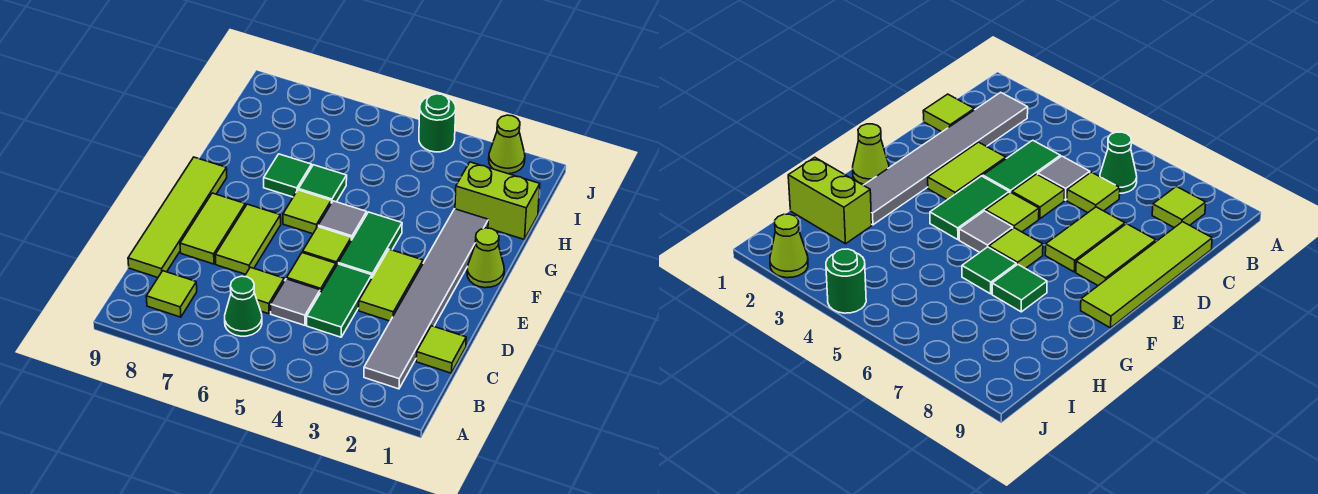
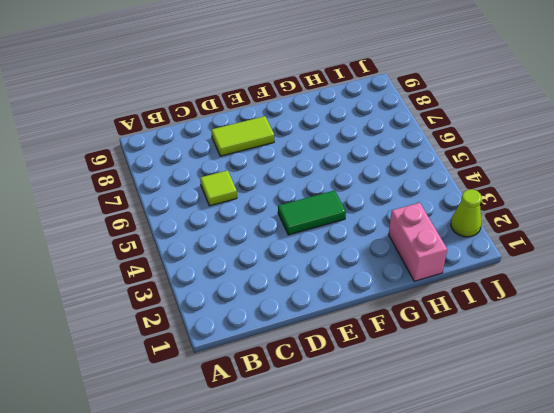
pink 1x2 brick [389,203,447,281] -> lime 1x2 brick [455,162,540,239]
none -> grey 1x6 tile [364,209,488,389]
none -> green 1x1 cone [225,276,262,336]
none -> lime 1x1 tile [146,271,197,317]

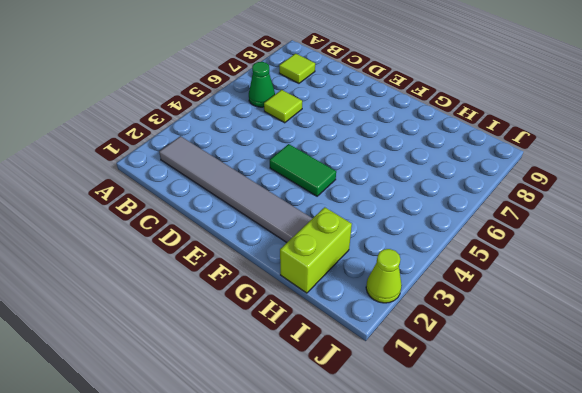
none -> lime 1x1 tile [416,326,466,373]
none -> green 1x2 tile [307,264,372,337]
none -> grey 1x1 tile [271,279,320,325]

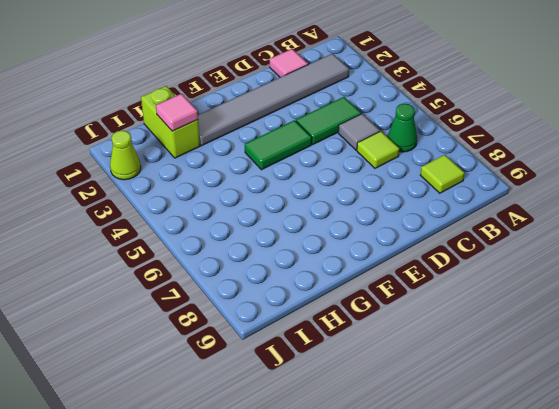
pink 1x1 tile [270,49,308,77] -> lime 1x1 tile [416,326,466,373]
pink 1x1 tile [156,94,198,131] -> none
none -> lime 1x4 tile [128,157,227,278]
none -> lime 1x2 tile [359,249,423,321]
none -> lime 1x1 tile [287,253,336,292]

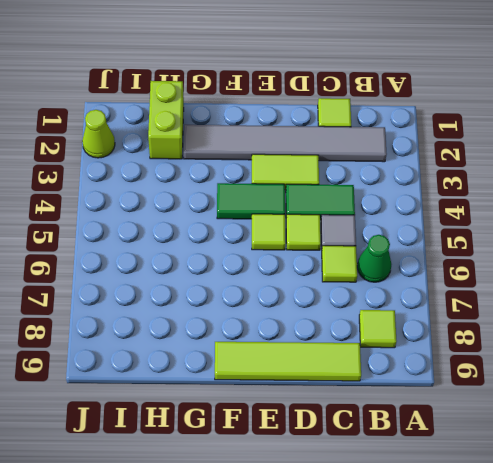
none -> lime 1x2 tile [215,204,281,274]
none -> lime 1x2 tile [180,193,245,264]
none -> lime 1x1 cone [467,228,504,288]

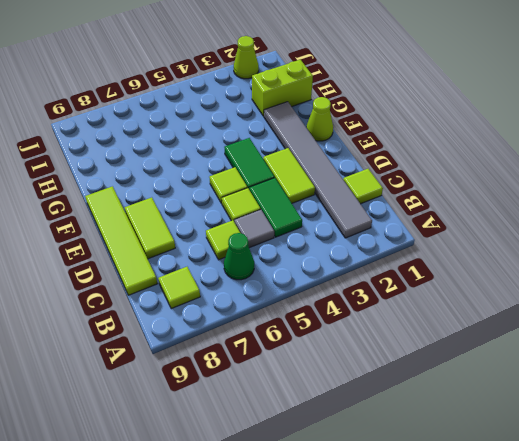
none -> lime 1x2 tile [215,204,281,274]
none -> grey 1x1 tile [318,201,367,240]
none -> lime 1x1 tile [283,190,331,234]

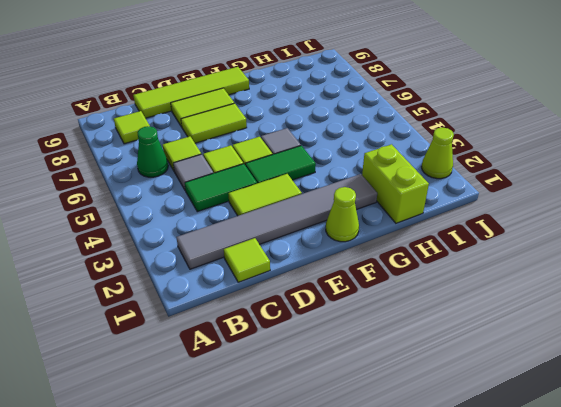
none -> lime 1x1 tile [283,190,331,234]
none -> green 1x1 tile [299,165,347,203]
none -> green 1x1 tile [264,154,312,197]

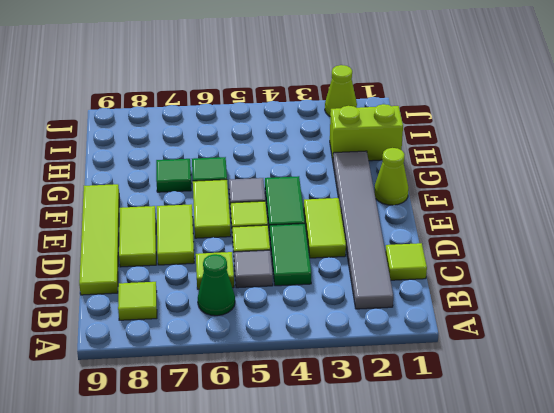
lime 1x2 tile [193,180,231,238] -> lime 1x1 tile [283,190,331,234]
none -> green 1x1 round brick [419,94,456,152]

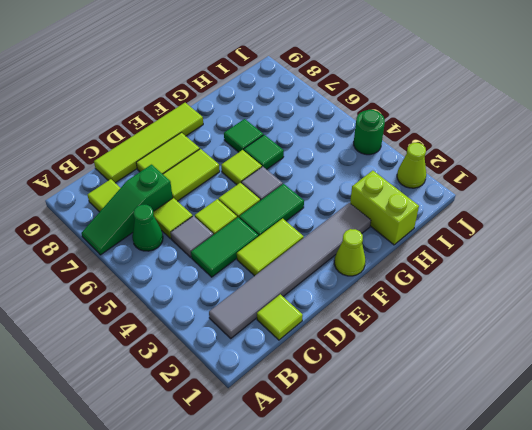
green 1x3 slope [82,165,173,255] -> none

